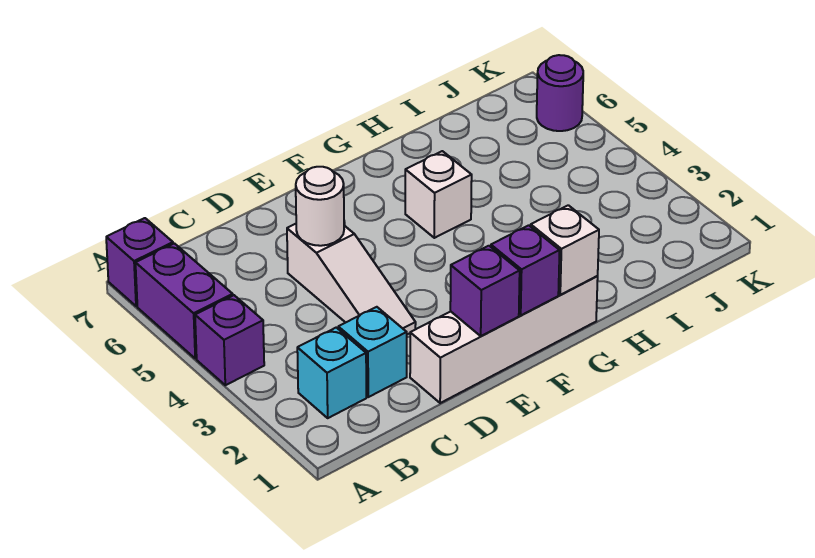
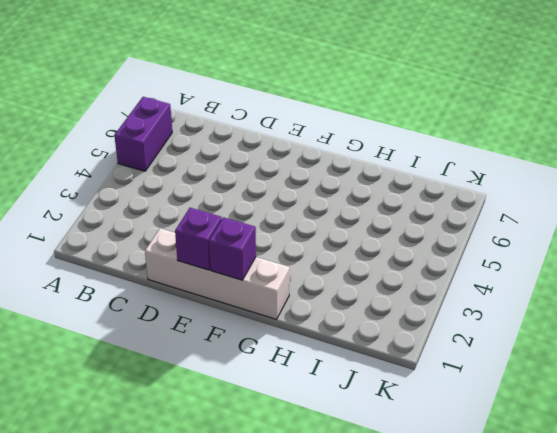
none -> purple 1x1 brick [195,295,264,385]
none -> purple 1x1 brick [106,218,173,306]
none -> cyan 1x1 brick [297,328,366,418]

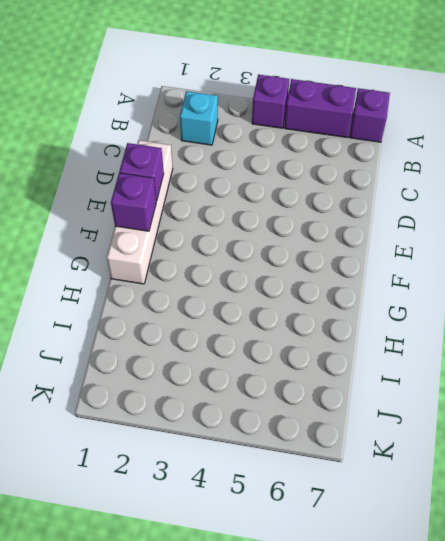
none -> cyan 1x1 brick [338,307,407,397]
none -> white 1x3 slope [287,224,416,334]
none -> white 1x1 brick [405,151,472,238]

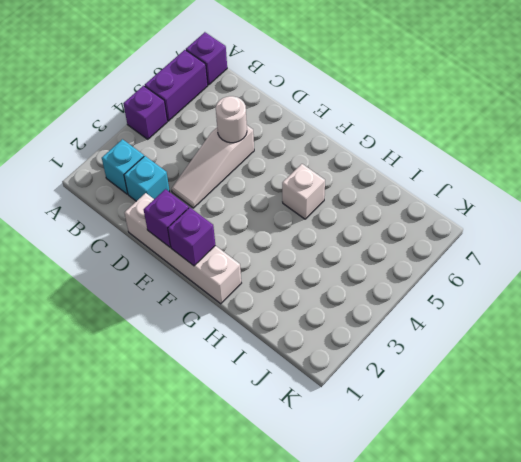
none -> purple 1x1 round brick [537,55,583,131]
none -> white 1x1 brick [531,205,599,295]

